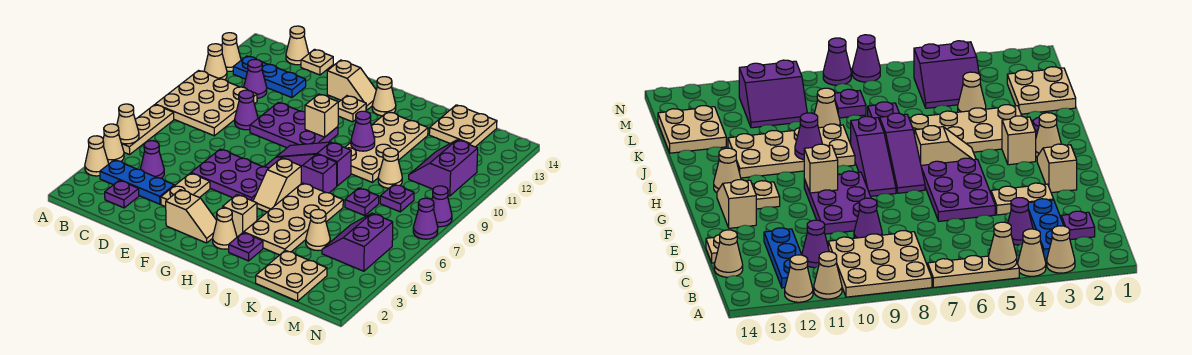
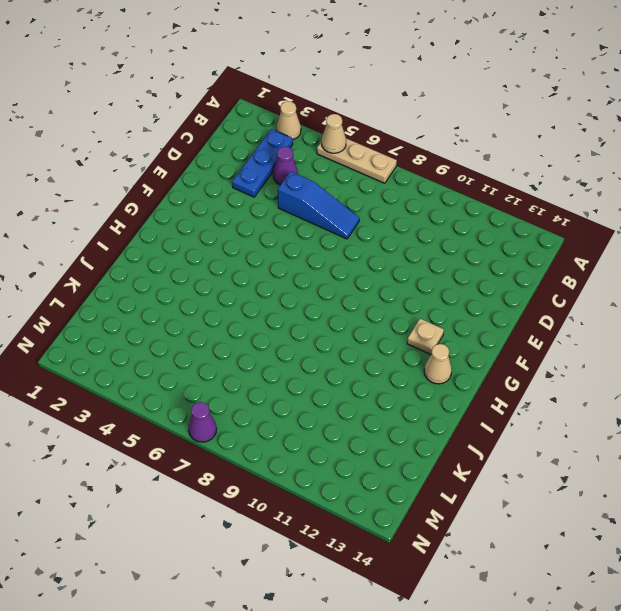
blue 1x3 slope [278,171,359,239] -> none
none -> tan 1x1 cone [103,124,124,164]
none -> tan 3x3 plate [155,71,257,136]
none -> tan 1x1 cone [204,44,227,80]
none -> tan 1x1 cone [222,33,241,71]

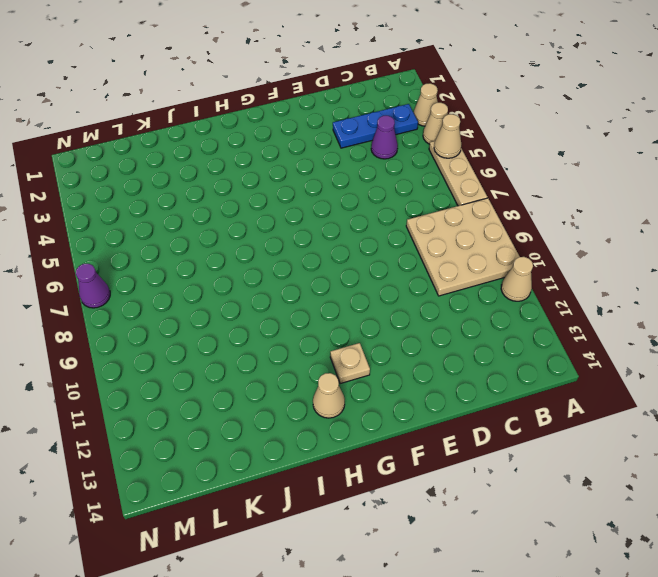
none -> tan 1x1 cone [222,33,241,71]
none -> blue 1x3 plate [233,56,306,98]
none -> purple 1x1 plate [105,180,139,208]
none -> purple 1x1 cone [244,59,267,98]

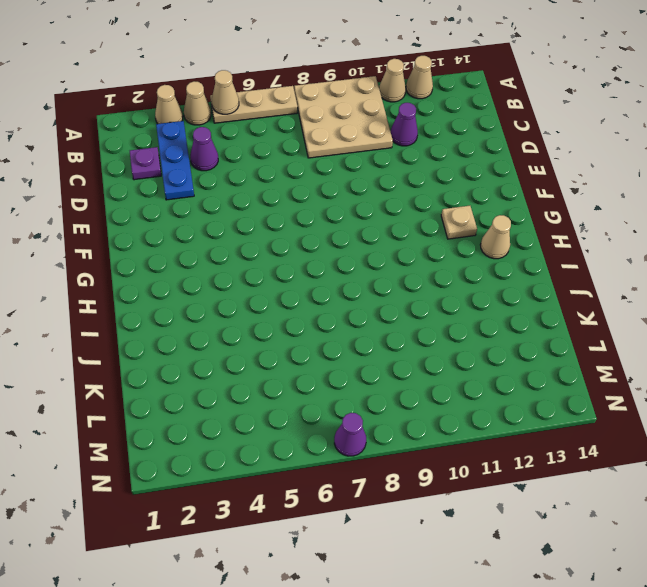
none -> blue 1x3 plate [233,56,306,98]
none -> tan 1x1 cone [286,26,309,65]
none -> purple 1x1 cone [235,90,258,130]
none -> tan 1x1 plate [301,49,333,75]

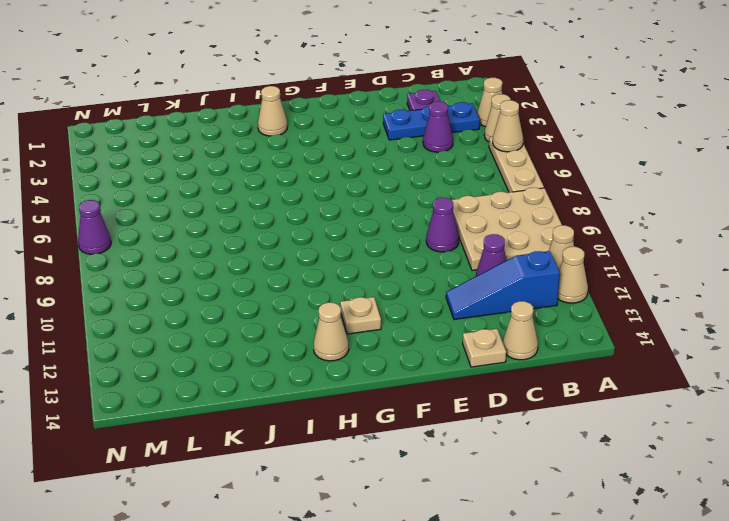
blue 1x3 slope [446,251,560,320] -> blue 1x3 plate [233,56,306,98]
none -> tan 1x2 plate [161,173,210,207]
none -> purple 2x3 plate [191,149,269,201]
none -> purple 2x3 plate [250,102,338,148]
none -> tan 1x2 slope [166,190,217,243]

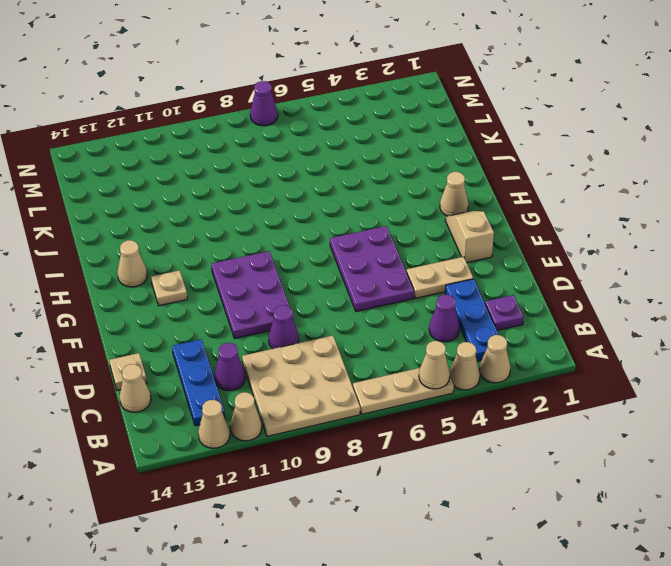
none -> tan 1x2 slope [327,60,376,110]
none -> purple 1x3 slope [264,154,337,193]
none -> purple 1x3 slope [277,142,351,186]
none -> tan 1x1 brick [223,195,257,237]

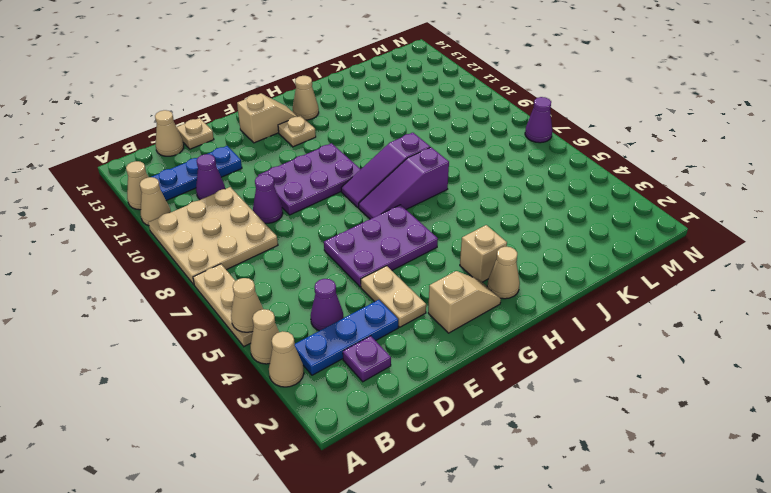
none -> tan 1x2 slope [253,158,301,212]
none -> purple 1x1 plate [229,233,263,261]
none -> tan 2x4 plate [244,183,343,255]
none -> tan 2x4 plate [345,112,428,182]

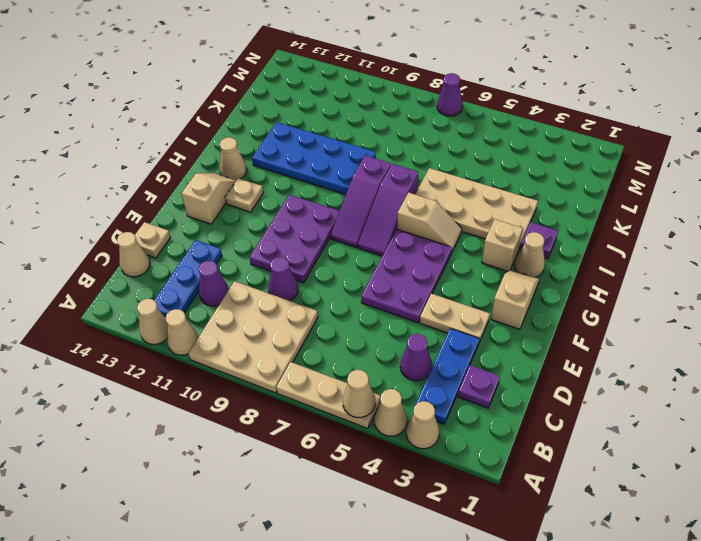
blue 2x4 plate [252,122,376,195] -> tan 2x4 plate [345,112,428,182]
none -> tan 2x2 plate [256,250,327,301]
none -> tan 1x1 cone [306,209,330,251]
none -> purple 1x1 plate [345,188,379,216]
none -> tan 1x1 cone [378,148,402,188]

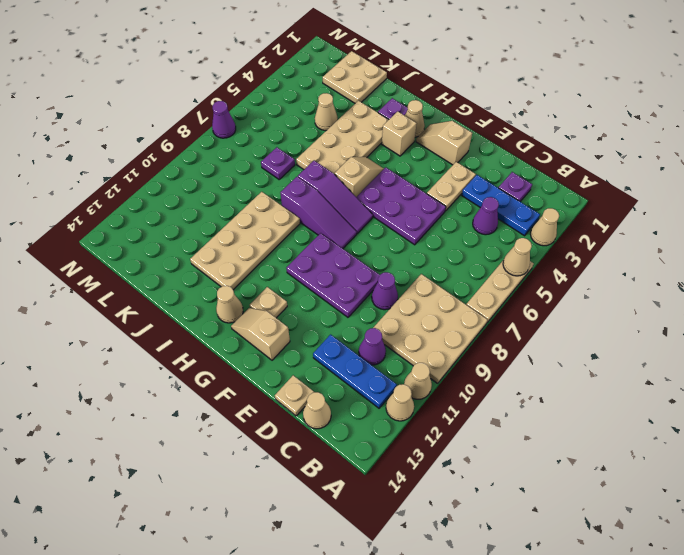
none -> tan 1x1 cone [103,124,124,164]
none -> tan 1x1 cone [378,148,402,188]
none -> tan 2x2 plate [429,105,497,147]
none -> purple 2x2 slope [322,213,393,271]

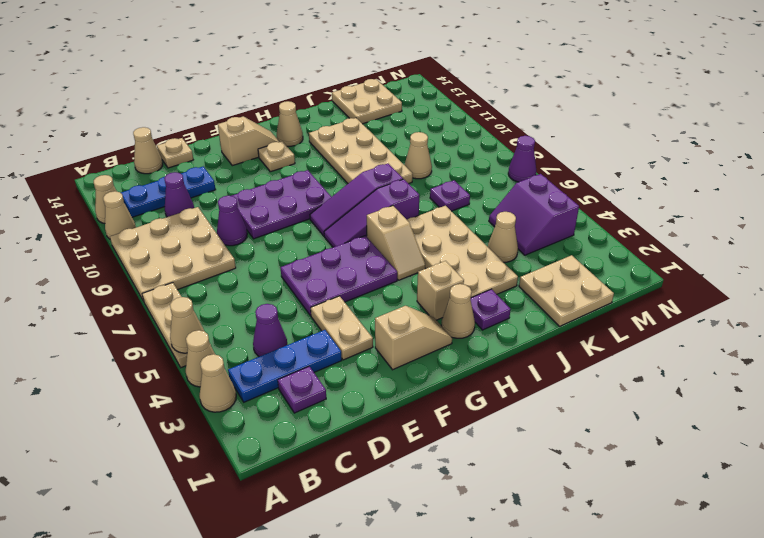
none -> purple 1x1 plate [380,184,414,212]
none -> purple 2x2 slope [409,140,478,196]
none -> purple 1x1 cone [432,186,452,227]
none -> tan 1x1 brick [305,94,338,137]

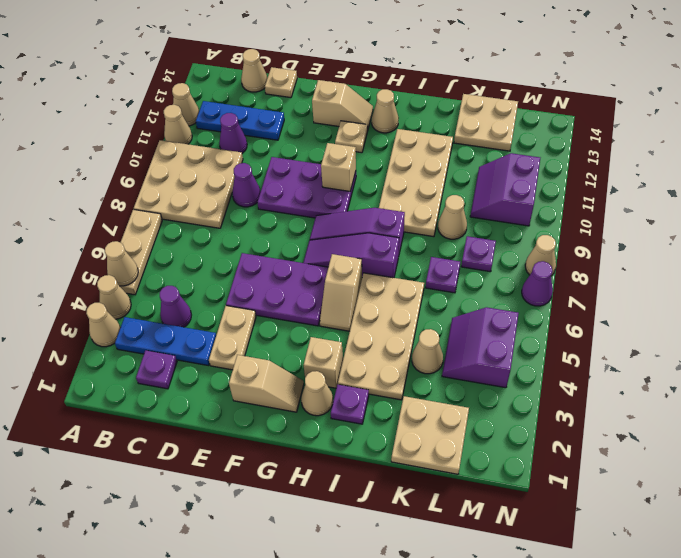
tan 1x1 cone [525,235,556,276] -> purple 1x1 cone [432,186,452,227]
none -> purple 1x1 cone [351,111,375,151]

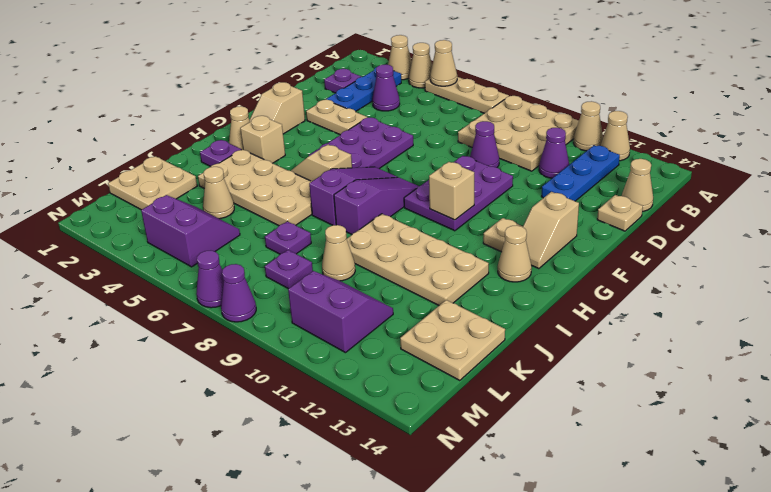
none -> purple 1x1 cone [351,111,375,151]

